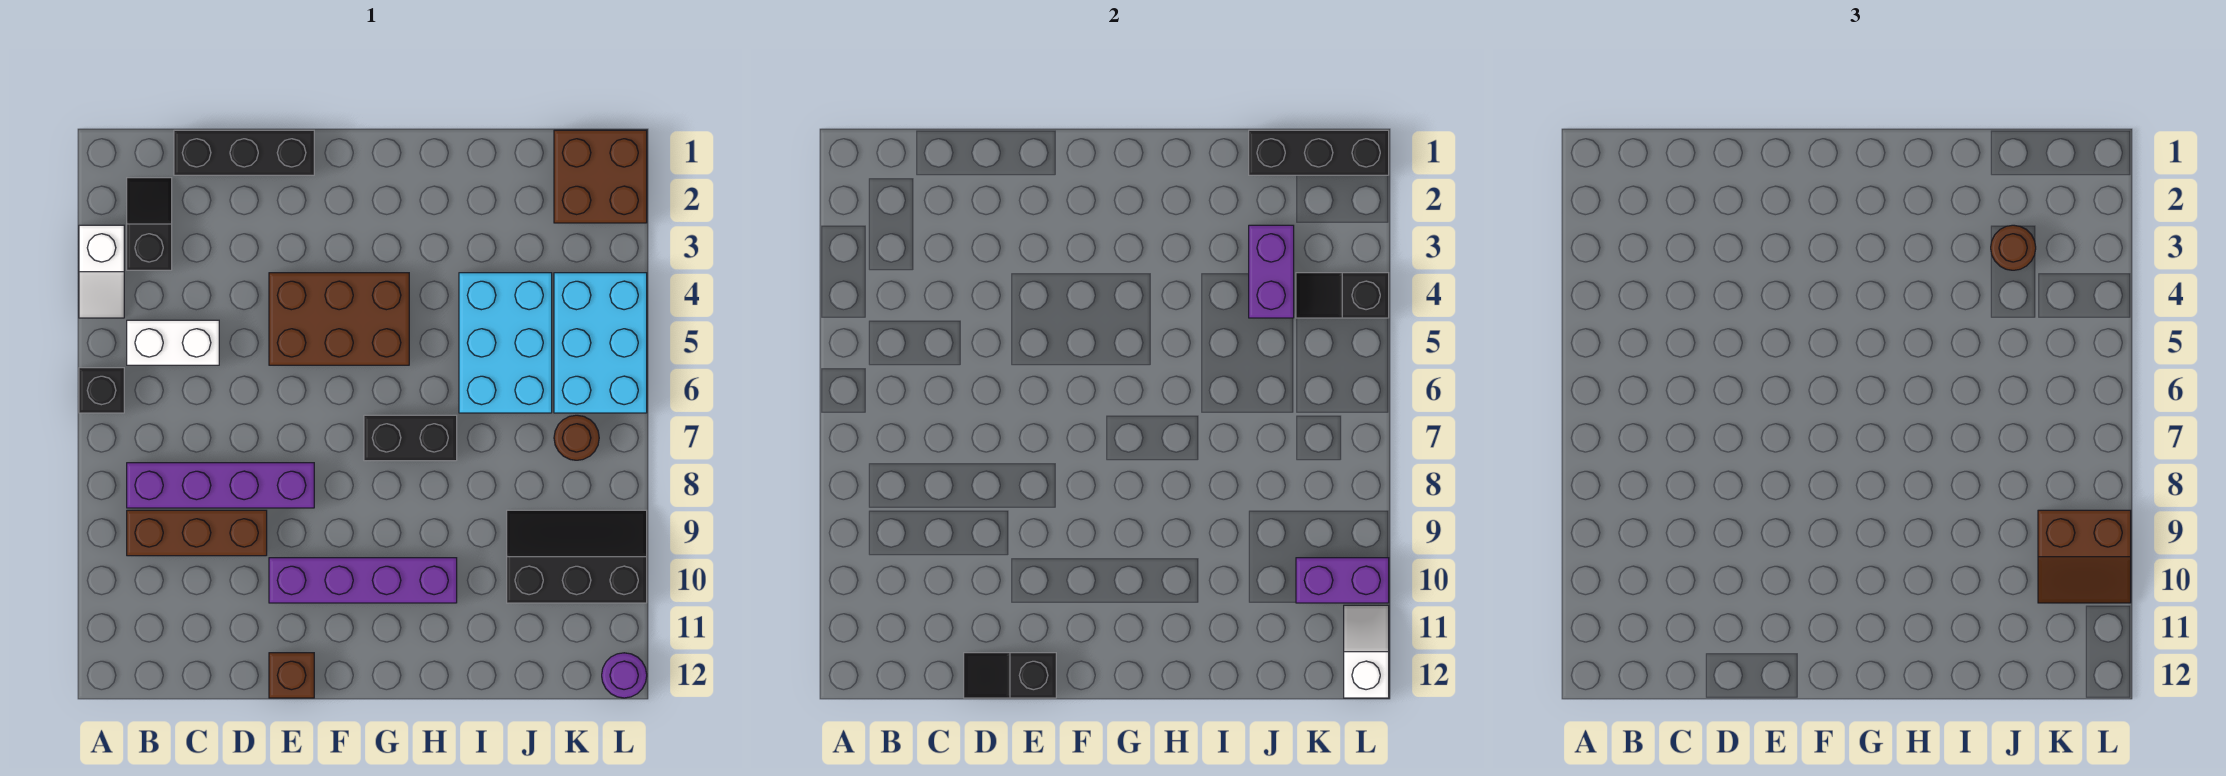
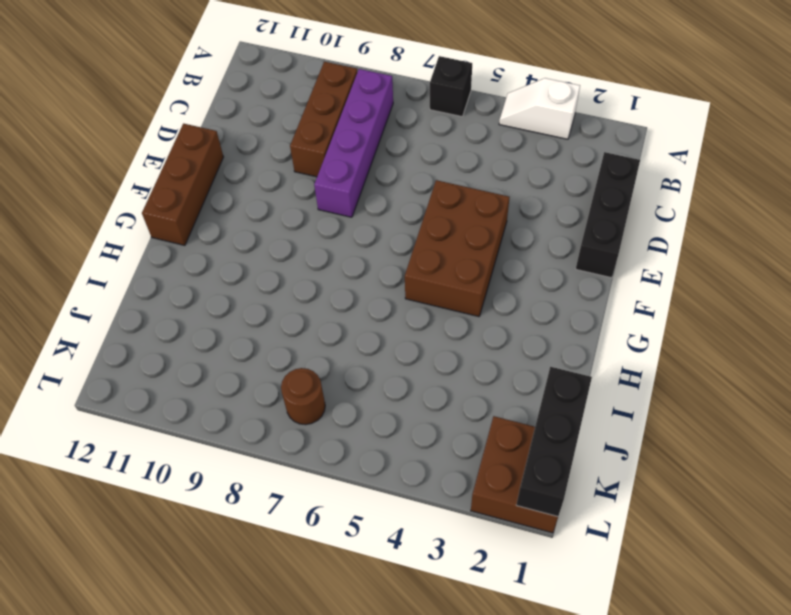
brown 1x3 brick [142,124,223,245] -> brown 1x1 brick [269,653,314,698]
none -> black 1x2 slope [127,178,172,270]
none -> white 1x2 brick [127,320,219,365]
none -> purple 1x4 brick [269,558,457,603]

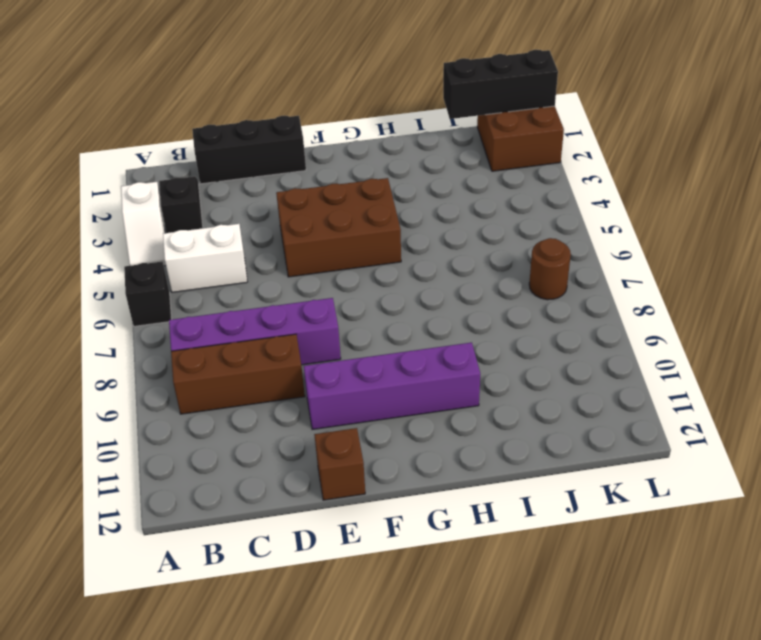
none -> black 1x2 brick [364,415,457,461]
none -> cyan 2x3 brick [459,273,552,413]
none -> black 2x3 slope [507,510,647,603]

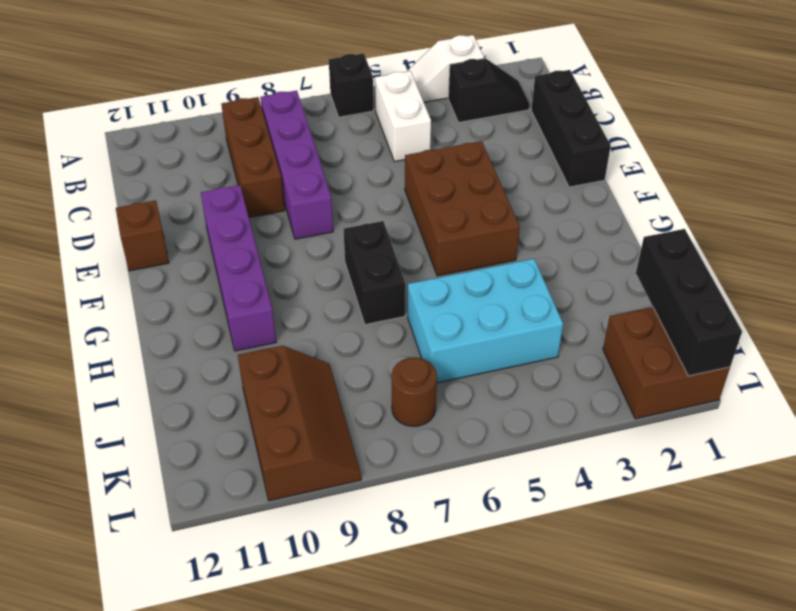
brown 2x3 slope [238,346,361,501] -> black 2x3 slope [507,510,647,603]
none -> cyan 2x3 brick [554,273,647,413]
none -> purple 1x1 round brick [602,653,647,698]
none -> black 1x2 slope [964,653,1056,698]

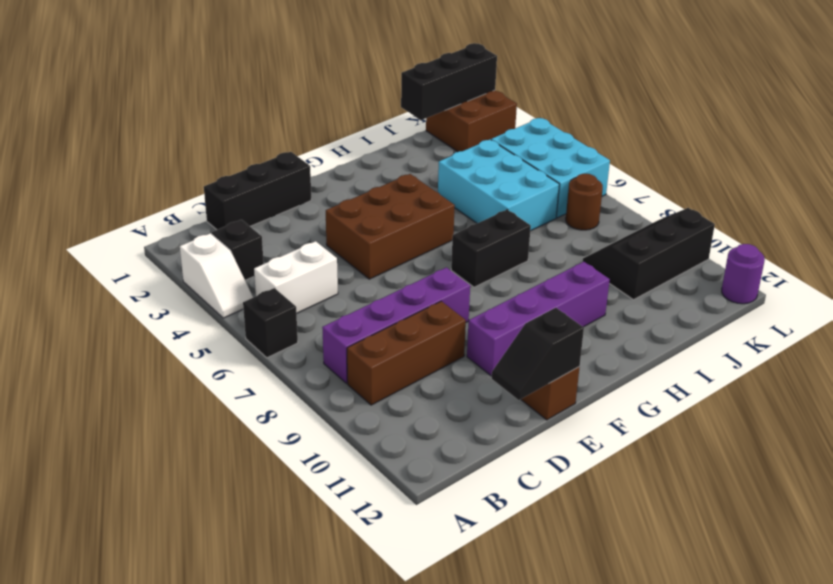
none -> purple 1x2 brick [1249,225,1294,318]
none -> black 1x2 slope [1296,273,1389,318]
none -> purple 1x2 brick [1296,558,1389,603]

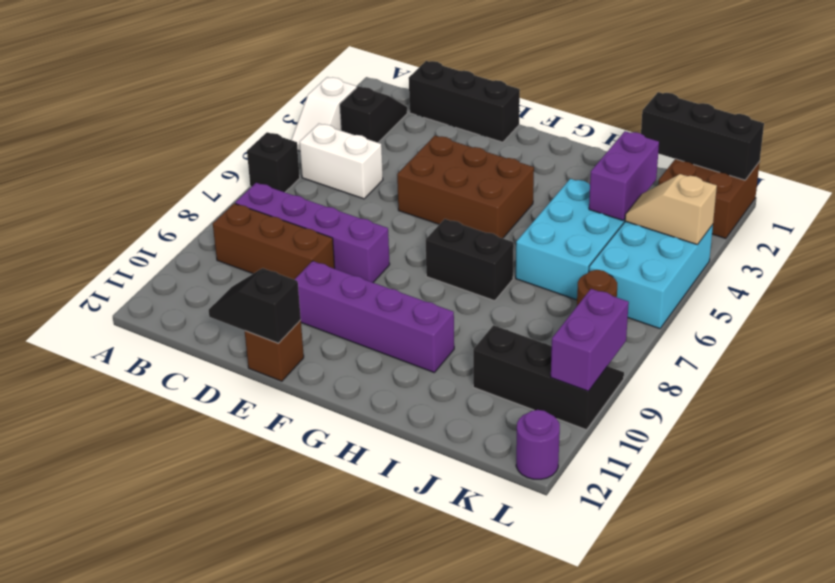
tan 1x2 slope [625,174,717,244] -> black 1x2 slope [1296,273,1389,318]
purple 1x2 brick [551,289,629,391] -> purple 1x2 brick turned to [1296,558,1389,603]
none -> white 1x2 slope [1344,605,1389,698]
none -> brown 1x1 round brick [1991,225,2036,270]
none -> brown 2x2 slope [2038,510,2131,603]

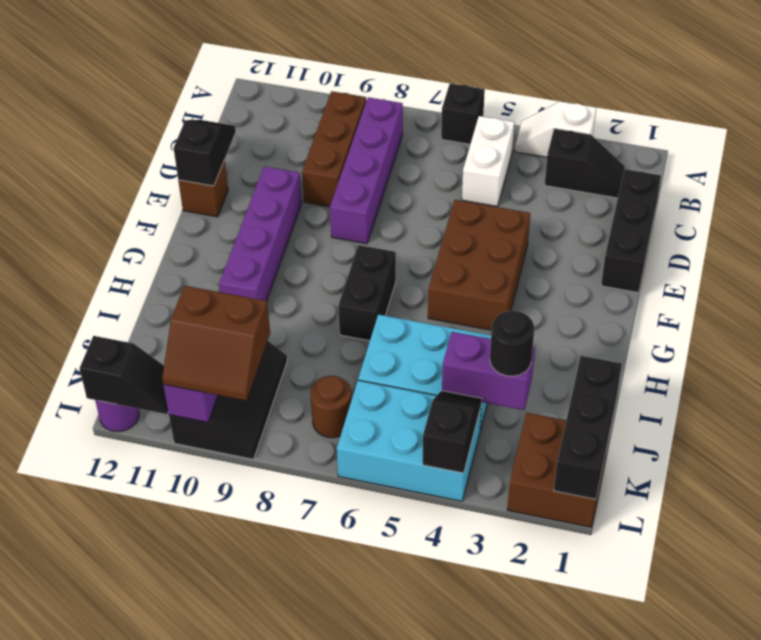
black 1x1 round brick [490,311,534,376] -> brown 1x1 round brick [1991,225,2036,270]
brown 2x2 slope [162,286,270,400] -> brown 2x2 slope turned to [2038,510,2131,603]
black 1x2 slope [80,336,168,414] -> white 1x2 slope [1344,605,1389,698]

